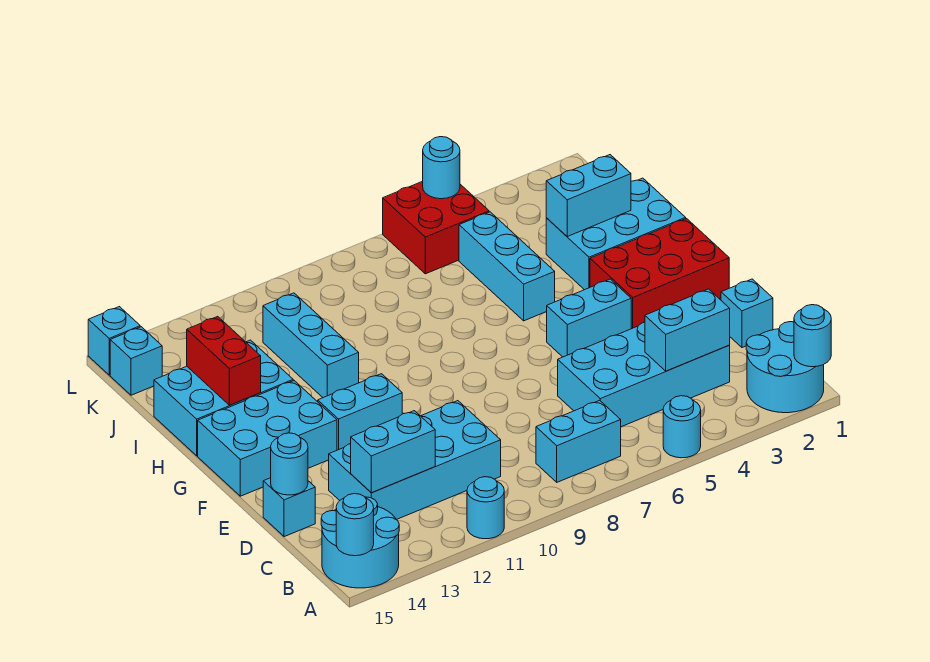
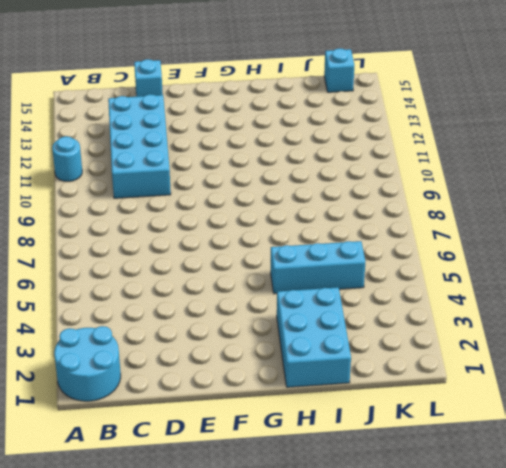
none -> cyan 1x1 round brick [663,396,701,458]
none -> cyan 2x2 round brick [321,497,399,588]
none -> cyan 1x2 brick [536,400,621,482]

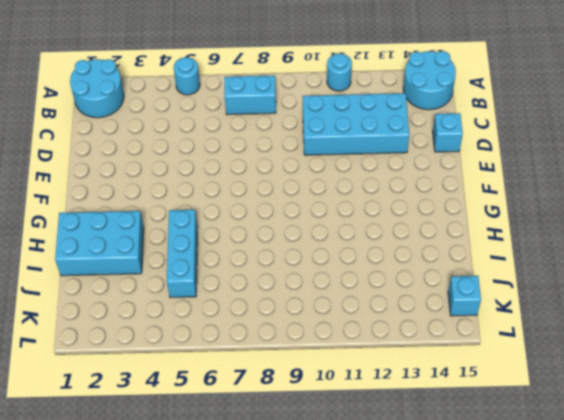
none -> cyan 2x4 brick [558,322,730,427]
none -> cyan 1x1 brick [721,279,773,348]
none -> red 2x3 brick [590,219,729,329]

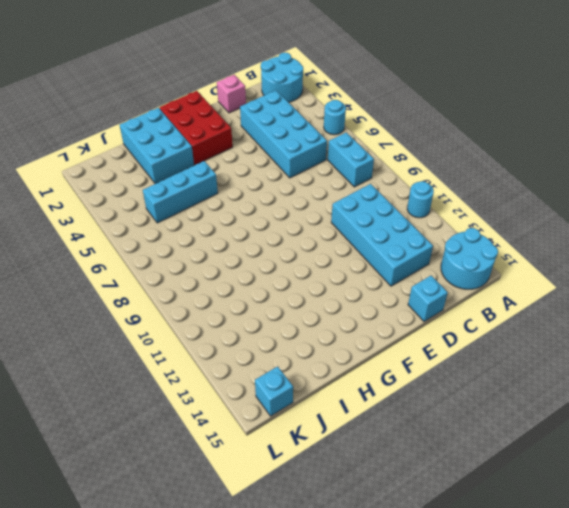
pink 1x1 brick [217,75,246,113] -> cyan 1x1 brick [721,279,773,348]
none -> cyan 1x2 brick [547,279,631,357]
none -> cyan 1x2 brick [318,374,402,450]
none -> cyan 2x3 brick [198,381,337,496]

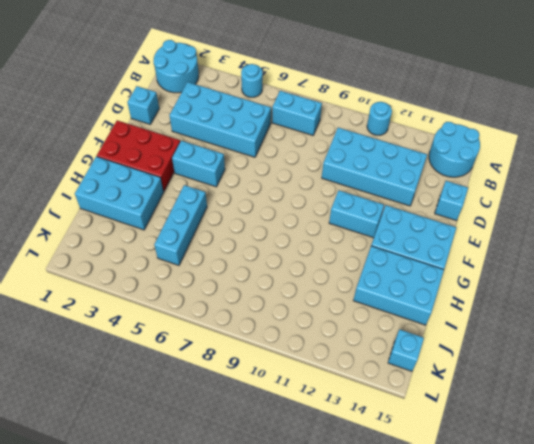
none -> cyan 1x3 brick [263,293,359,398]
none -> red 2x2 brick [383,181,489,274]
none -> cyan 1x1 brick [88,307,140,375]

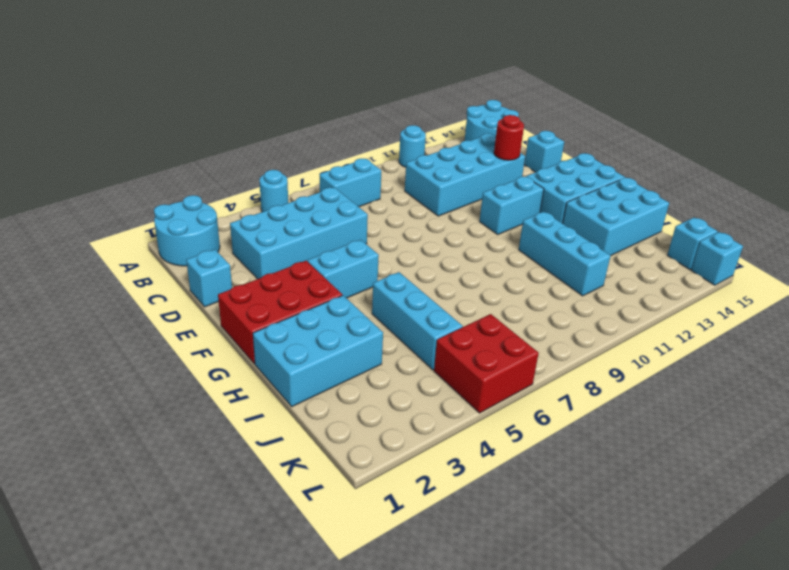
red 1x1 round brick [494,115,524,160] -> none
none -> cyan 1x1 round brick [794,305,831,367]
none -> cyan 1x1 round brick [336,494,374,556]
none -> cyan 1x2 brick [645,289,730,371]

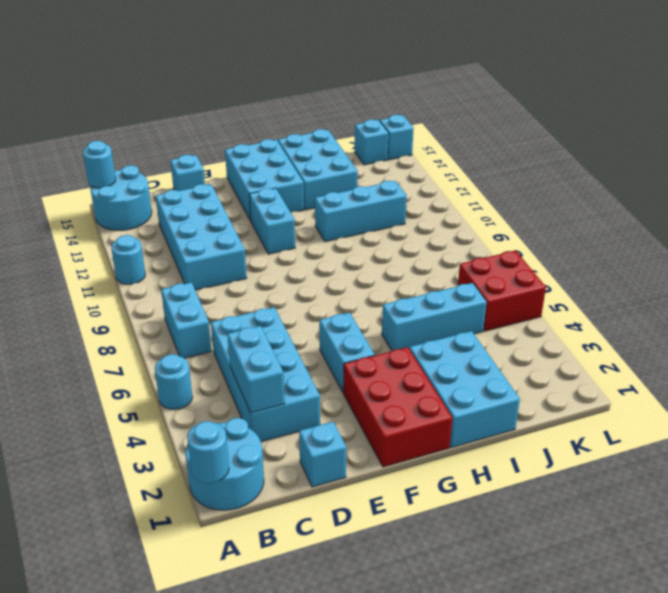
none -> cyan 1x2 brick [351,411,435,493]
none -> cyan 1x1 round brick [271,433,308,495]
none -> red 1x2 brick [187,317,261,405]

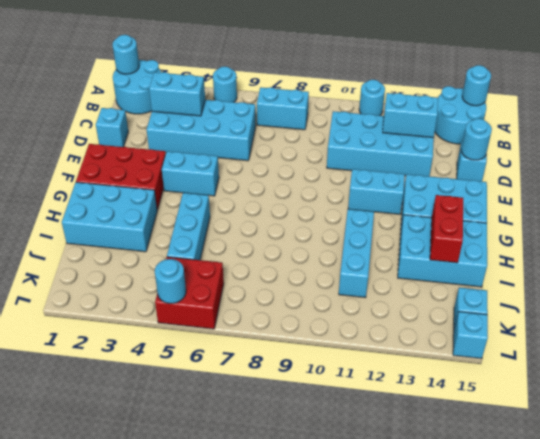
none -> cyan 1x2 brick [546,155,631,236]

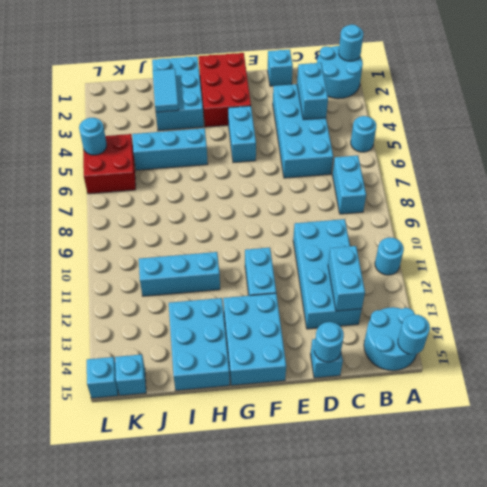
cyan 1x2 tile [153,69,179,112] -> cyan 1x2 brick [546,155,631,236]
none -> red 1x2 brick [187,317,261,405]

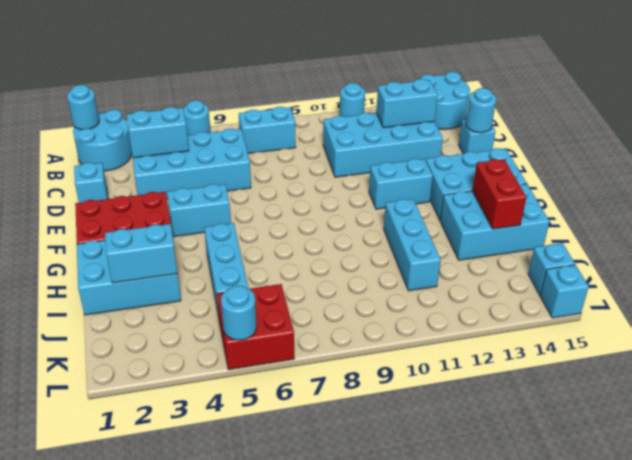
none -> cyan 1x1 round brick [336,494,374,556]

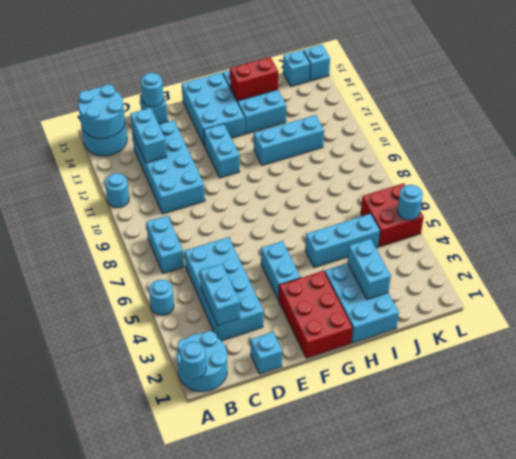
cyan 2x2 round brick [78,85,125,138] -> cyan 1x1 round brick [336,494,374,556]

